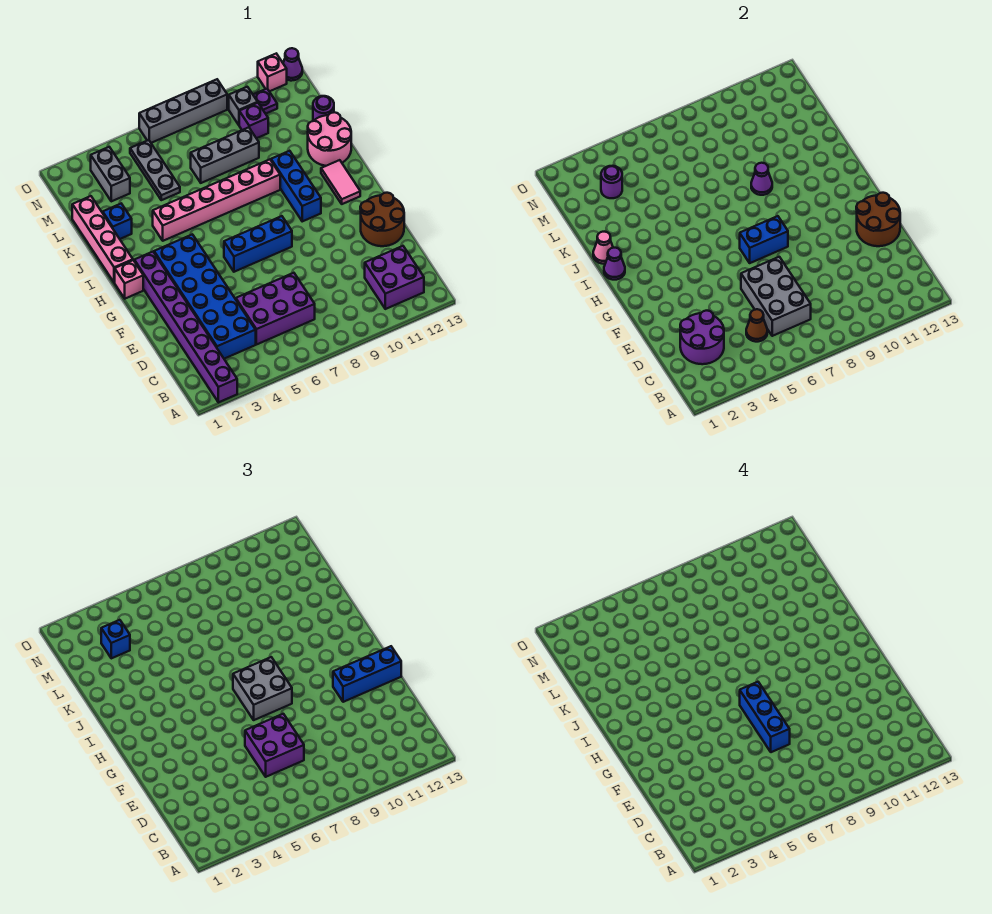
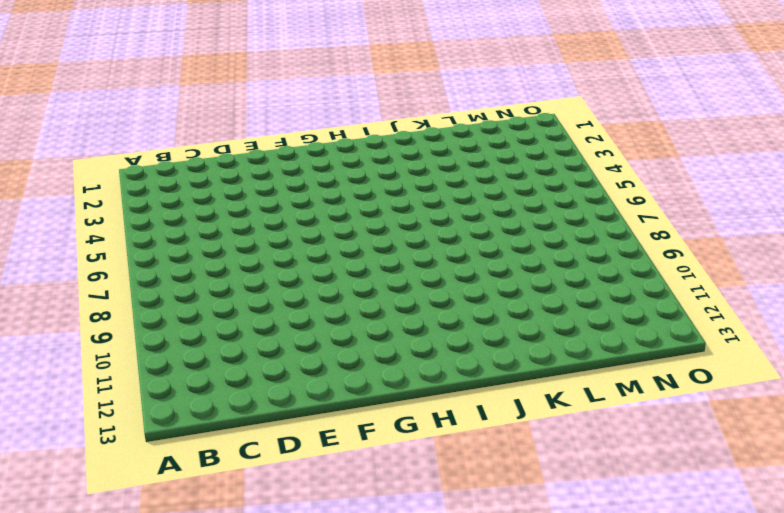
none -> purple 1x8 brick [134,252,237,402]
none -> purple 2x2 brick [365,246,424,309]
none -> blue 2x6 brick [154,234,256,359]
none -> purple 2x3 brick [236,273,315,345]

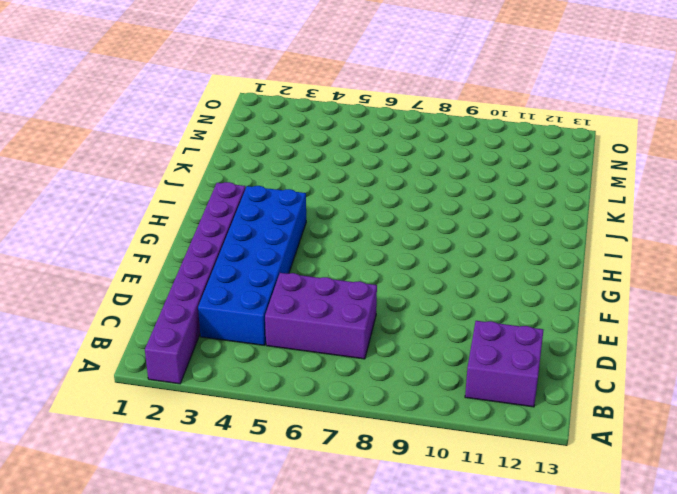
none -> brown 2x2 round brick [360,193,404,246]
none -> blue 1x3 brick [224,216,292,272]
none -> pink 1x1 brick [115,260,143,299]
none -> blue 1x3 brick [271,151,321,221]

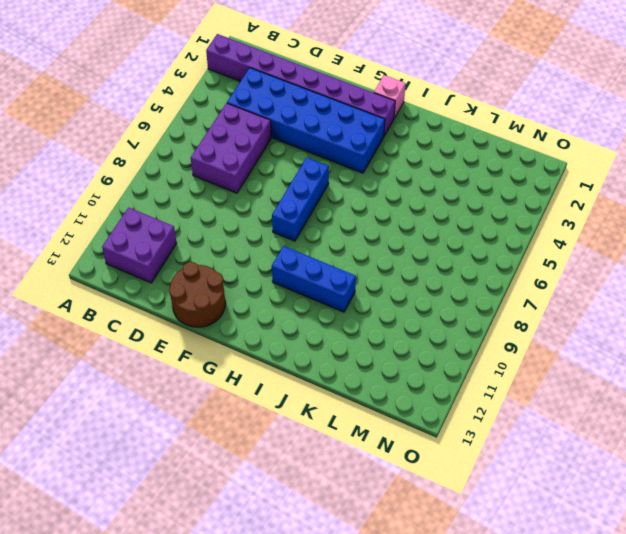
none -> pink 1x2 tile [321,160,360,204]
none -> pink 1x4 brick [72,196,133,283]
none -> pink 1x6 brick [153,160,280,241]
none -> pink 2x2 round brick [308,112,351,166]

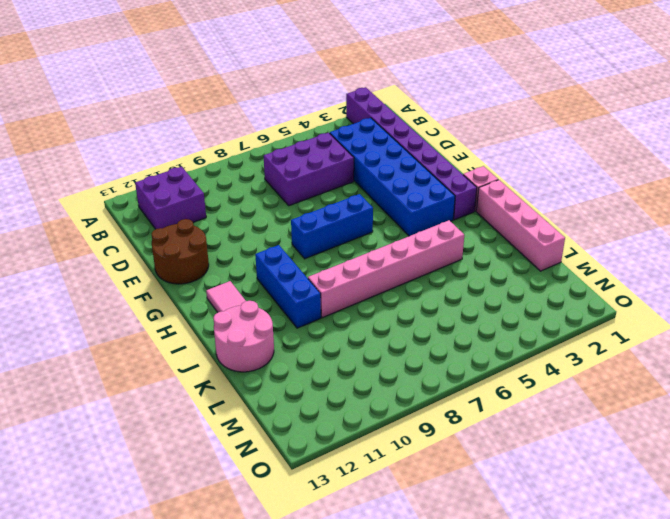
none -> blue 1x1 brick [103,204,132,239]
none -> grey 1x3 plate [130,140,180,200]
none -> grey 1x3 brick [191,127,259,183]
none -> purple 1x1 round brick [313,96,334,121]

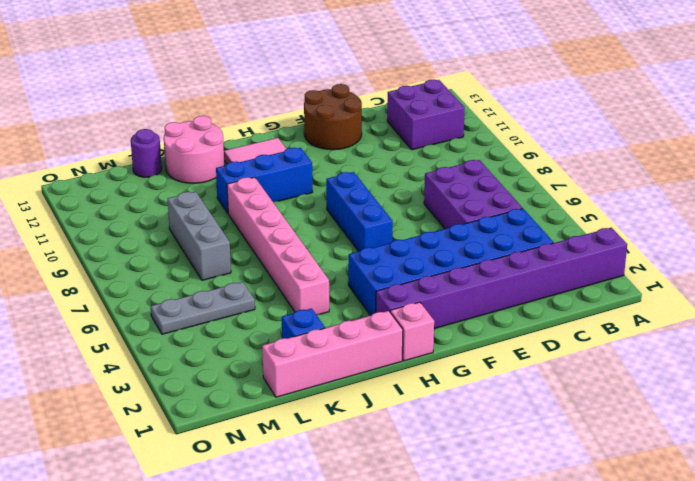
none -> grey 1x2 brick [91,147,130,201]
none -> purple 1x1 brick [239,103,268,138]
none -> grey 1x1 brick [229,87,258,125]
none -> purple 1x1 plate [253,89,277,114]

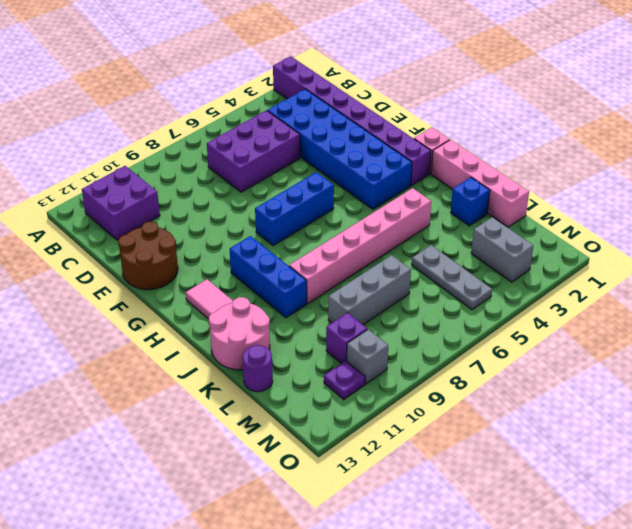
none -> grey 1x4 brick [139,79,227,143]
none -> pink 1x1 brick [258,54,287,91]
none -> purple 1x1 cone [283,48,302,81]
none -> purple 2x2 round brick [680,311,724,364]

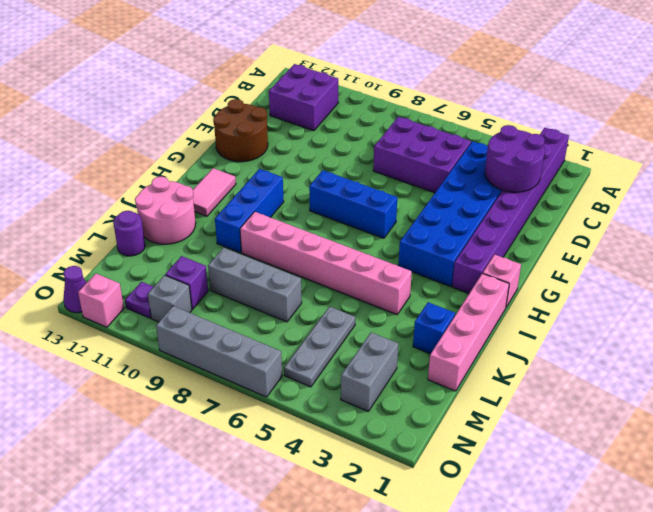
none -> brown 1x1 cone [746,309,767,342]
none -> grey 2x3 brick [741,257,811,336]
none -> brown 2x2 round brick [856,193,900,246]
none -> blue 1x2 brick [740,216,788,263]

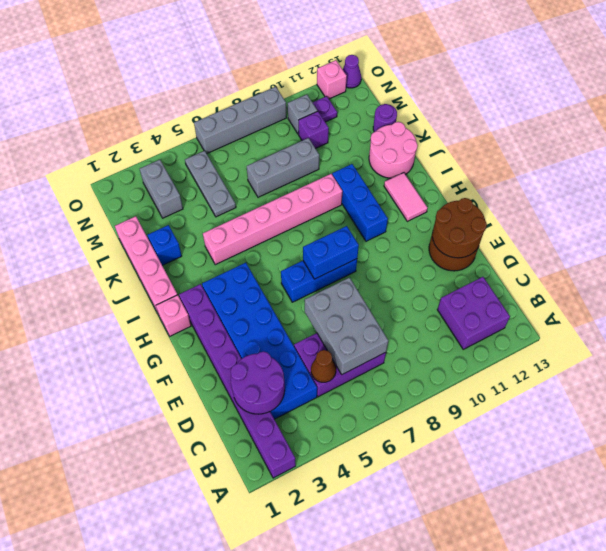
none -> purple 1x1 cone [604,248,625,280]
none -> pink 1x1 cone [593,232,613,264]
none -> purple 1x1 cone [751,163,772,195]
none -> purple 1x1 round brick [601,166,622,198]

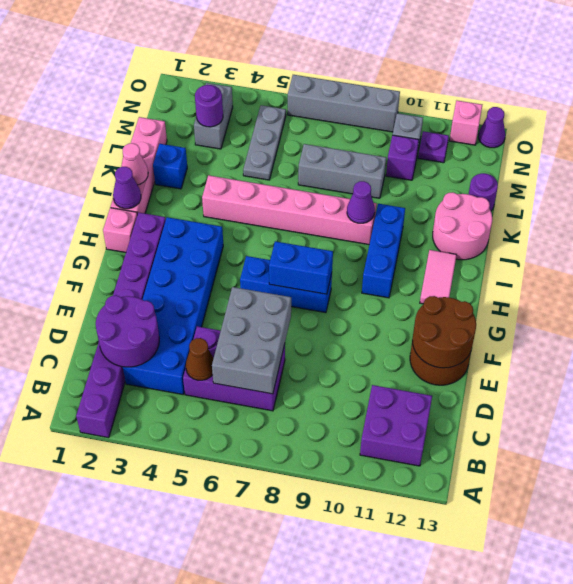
none -> purple 2x2 brick [245,714,304,777]
none -> blue 1x3 brick [333,646,401,702]
none -> grey 2x2 brick [233,657,292,720]
none -> blue 1x1 brick [101,620,130,658]

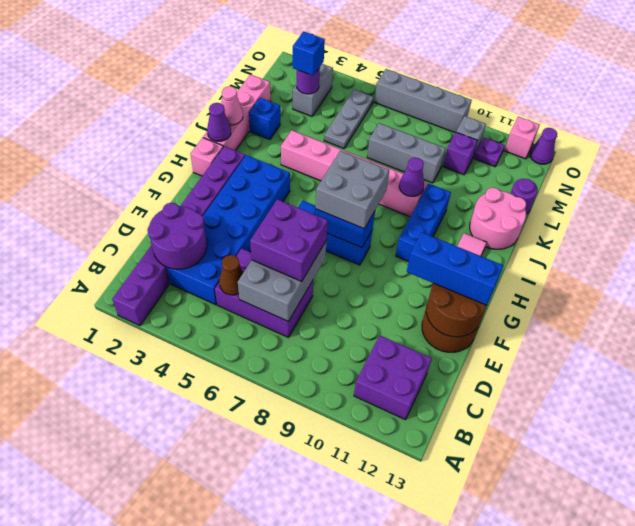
none -> blue 1x3 brick [740,682,790,752]

